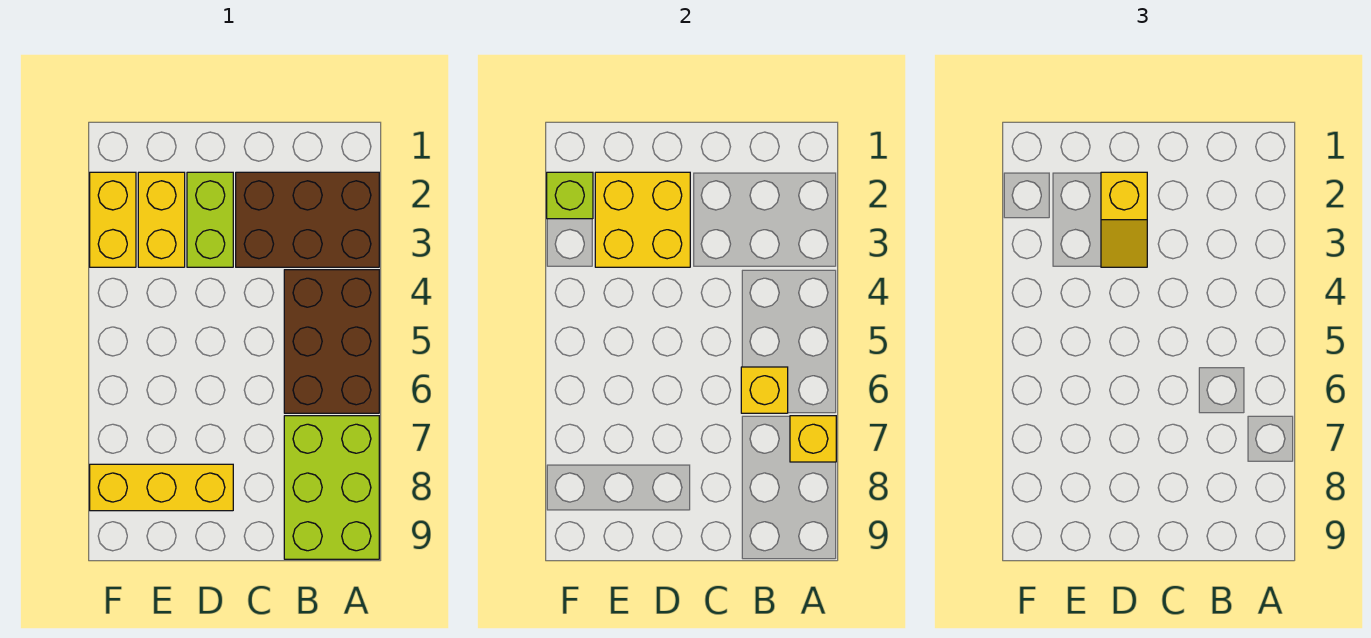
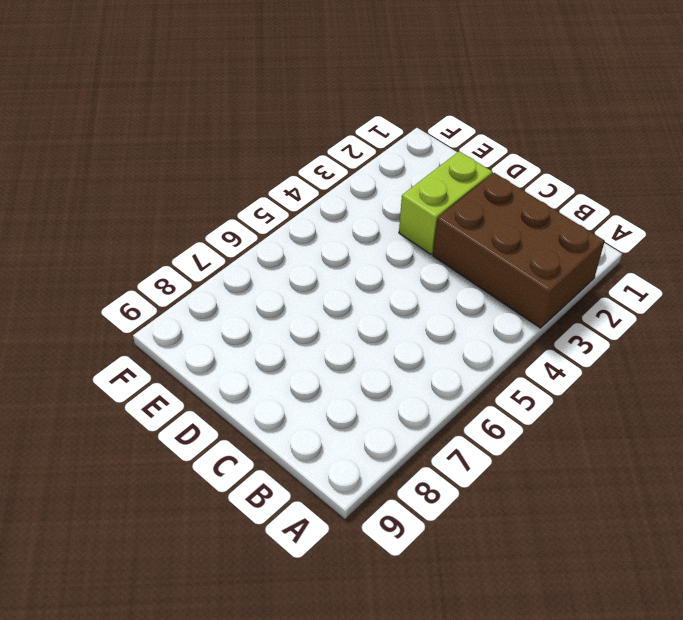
none -> brown 2x3 brick [284,270,379,413]
none -> lime 2x3 brick [284,416,379,559]
none -> yellow 1x3 brick [90,464,233,511]

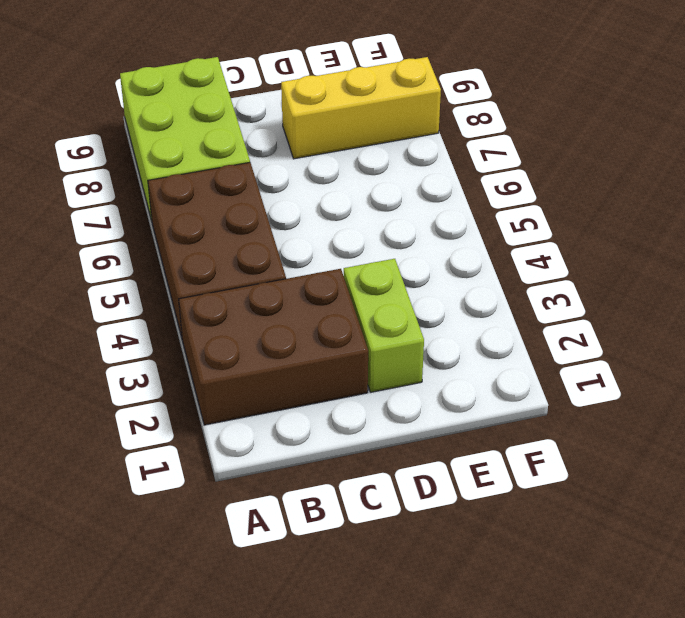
none -> yellow 1x2 brick [138,172,185,267]
none -> yellow 1x2 brick [90,172,136,267]
none -> yellow 1x1 brick [790,416,836,462]

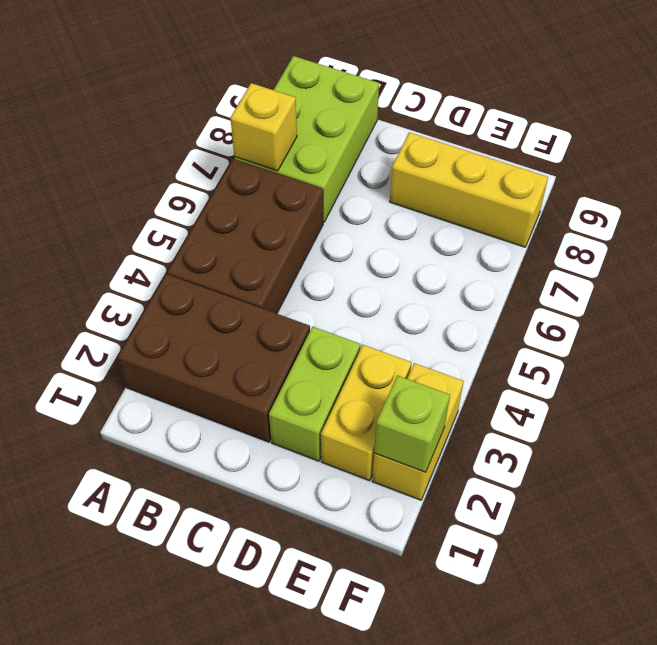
none -> yellow 1x1 brick [741,367,788,413]
none -> yellow 2x2 brick [595,172,690,267]
none -> yellow 1x2 slope [1101,172,1147,267]

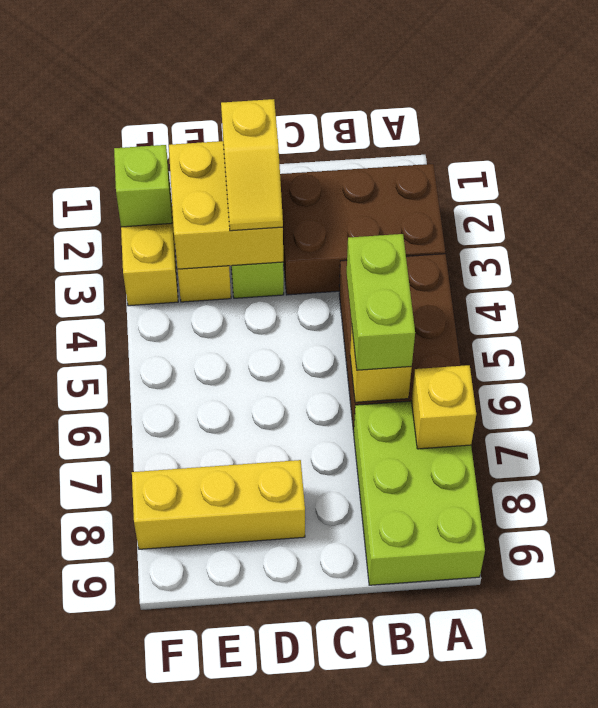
lime 1x2 brick [347,234,415,370] -> none

